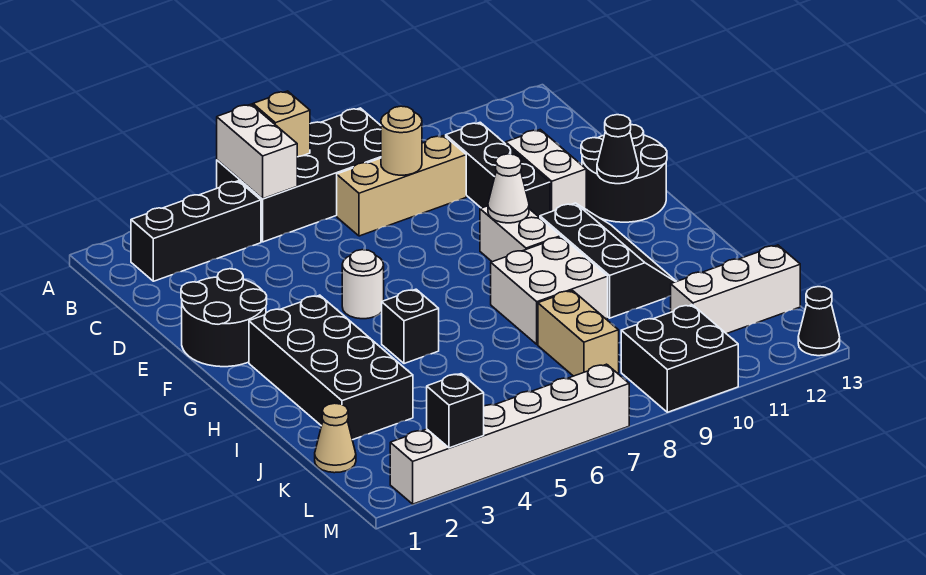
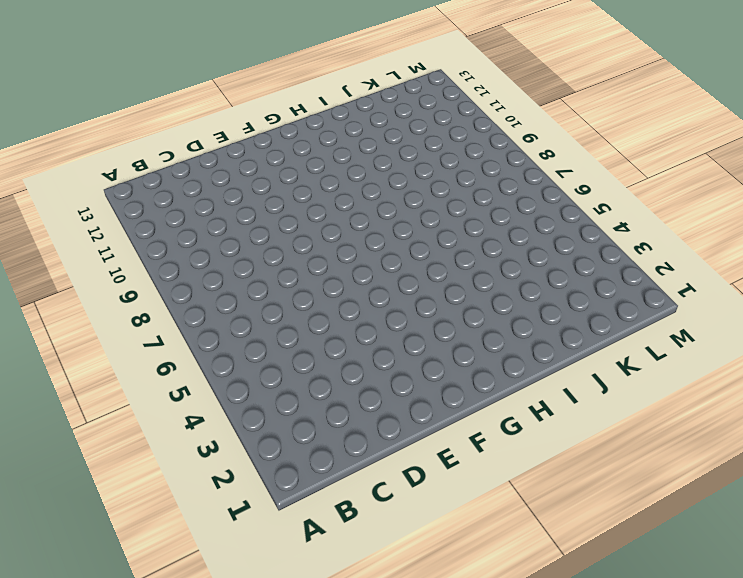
none -> black 2x4 brick [217,108,381,242]
none -> black 1x3 brick [131,181,261,281]
none -> tan 1x3 brick [337,136,466,236]

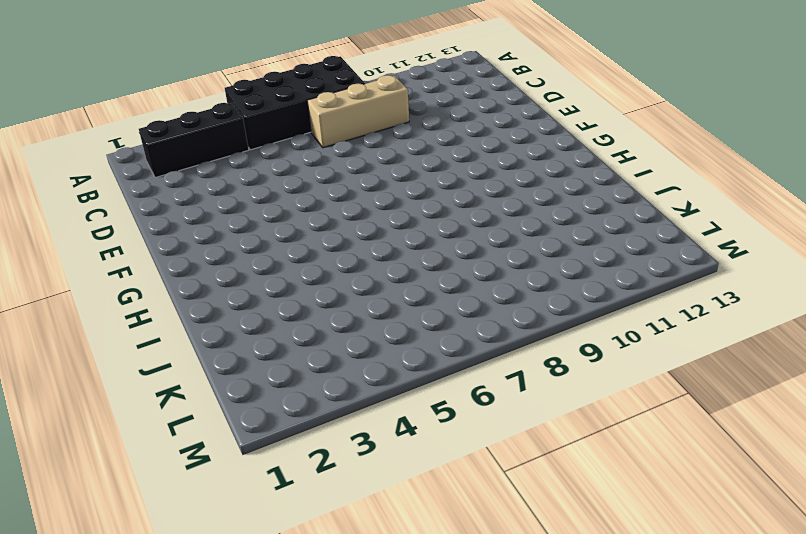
none -> black 1x3 brick [446,122,550,218]
none -> white 1x2 brick [506,130,586,212]
none -> black 2x2 round brick [181,269,267,367]

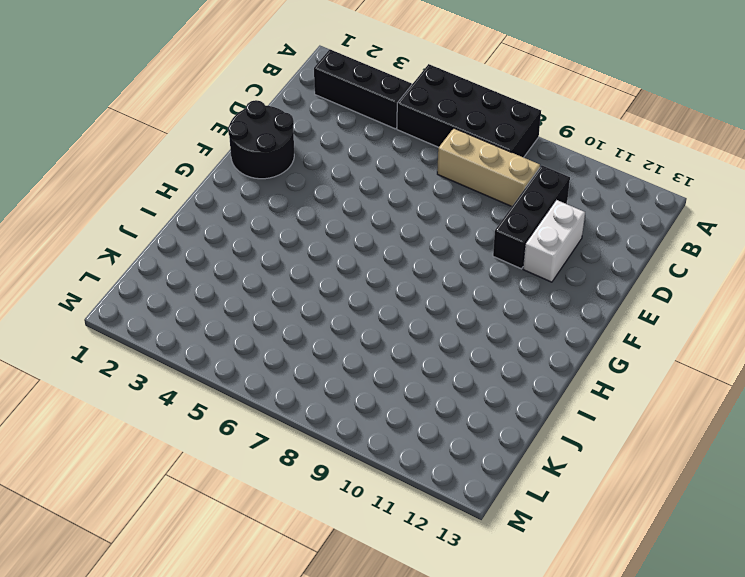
none -> black 2x2 round brick [581,125,667,222]
none -> white 1x1 round brick [342,250,384,319]
none -> white 1x2 brick [480,206,561,262]

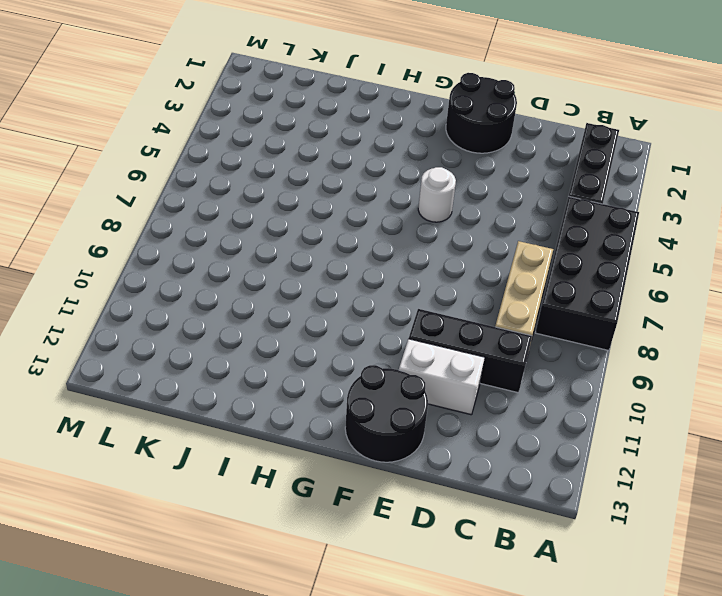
none -> white 1x2 brick [480,206,561,262]
none -> black 2x4 brick [249,295,413,440]
none -> black 2x3 slope [540,203,676,318]

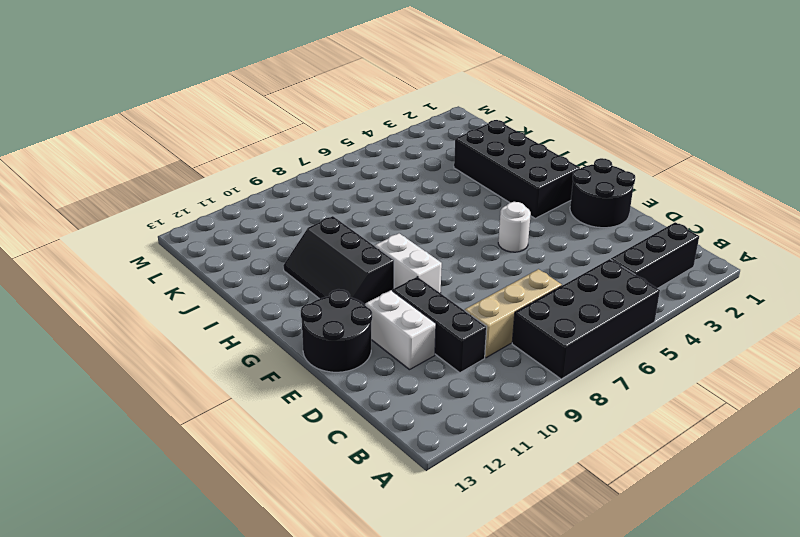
none -> black 1x1 brick [382,289,439,364]
none -> white 2x2 brick [491,237,608,344]
none -> tan 1x2 brick [538,290,619,376]

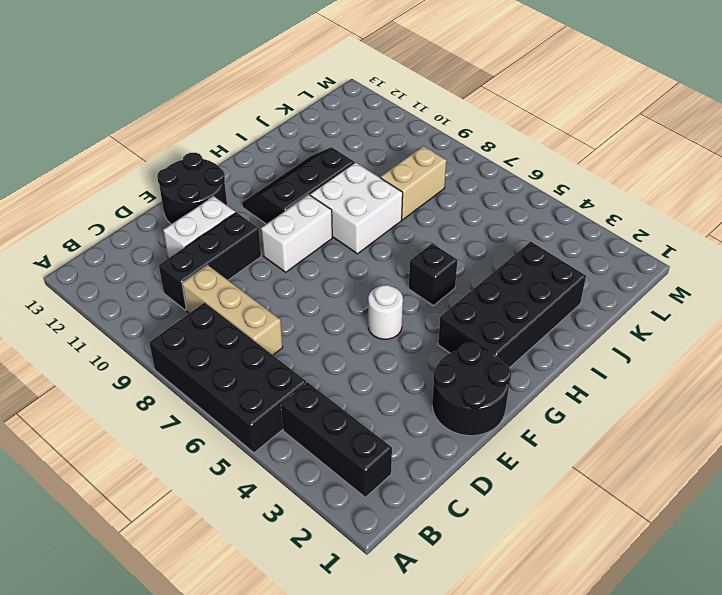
none -> tan 1x1 cone [315,403,356,473]
none -> white 1x3 brick [671,245,800,334]
none -> black 2x2 brick [621,305,738,412]

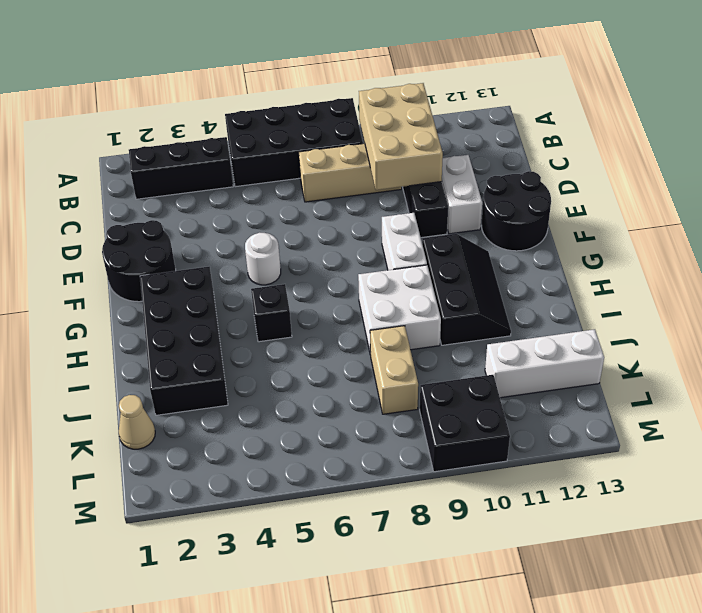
tan 2x3 brick [359,83,443,190] -> none
none -> white 1x6 brick [390,364,629,504]
none -> black 1x1 cone [798,287,840,356]
none -> white 1x2 brick [217,104,297,199]

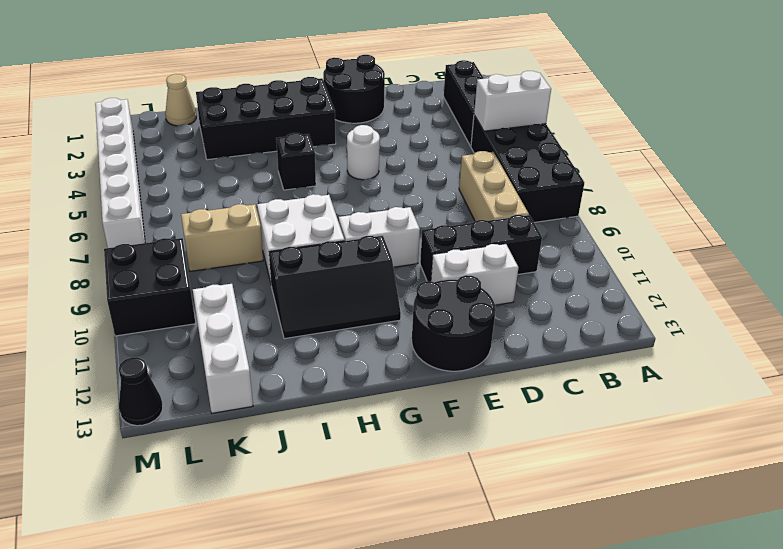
none -> tan 1x1 brick [253,91,310,157]
none -> tan 1x1 round brick [381,106,422,175]
none -> white 1x1 cone [488,154,529,223]

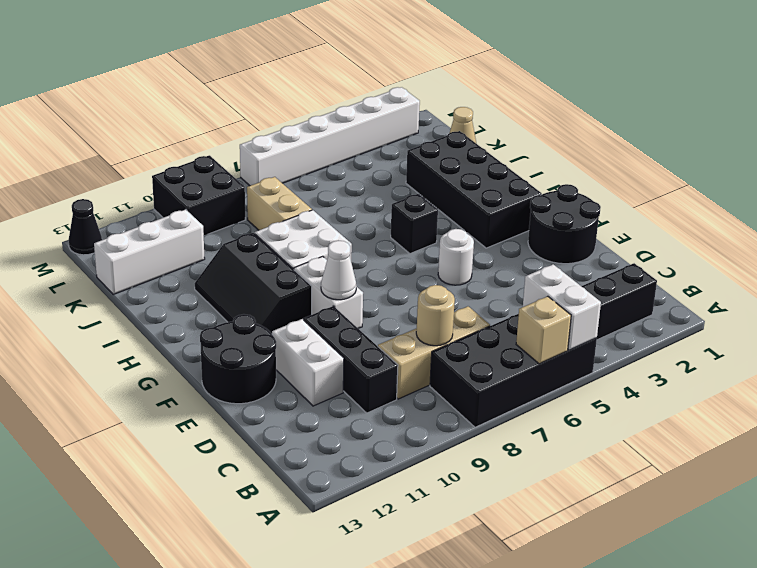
none -> black 1x1 cone [597,115,638,184]
none -> black 1x1 brick [427,374,484,448]

